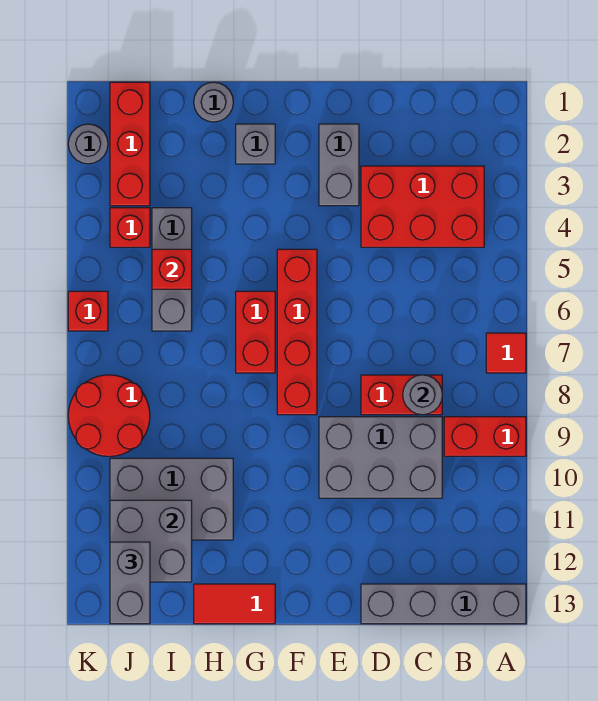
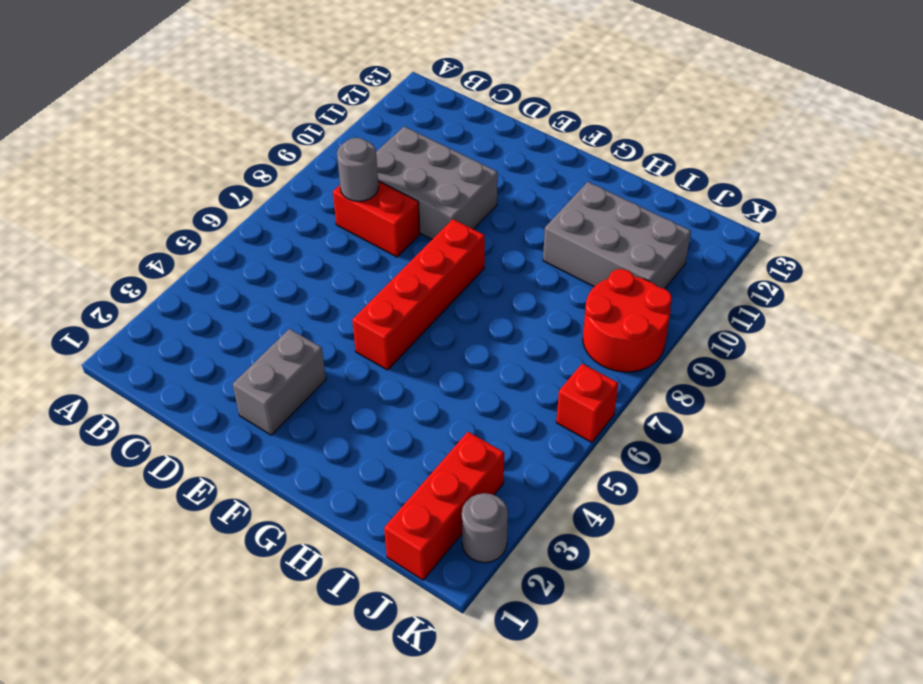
none -> red 1x1 tile [486,333,526,373]
none -> red 1x2 brick [444,417,526,456]
none -> grey 1x4 brick [361,584,526,624]

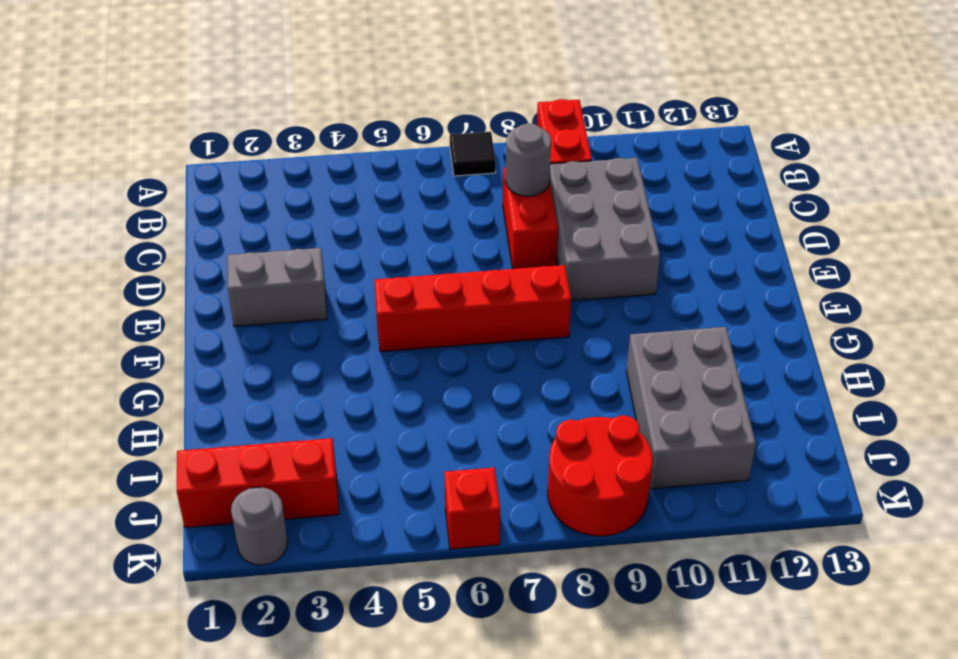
black 1x1 tile [450,132,496,176] -> red 1x1 tile [486,333,526,373]
none -> grey 1x4 brick [361,584,526,624]
none -> red 2x3 brick [361,166,484,247]
none -> grey 1x1 brick [236,124,275,164]

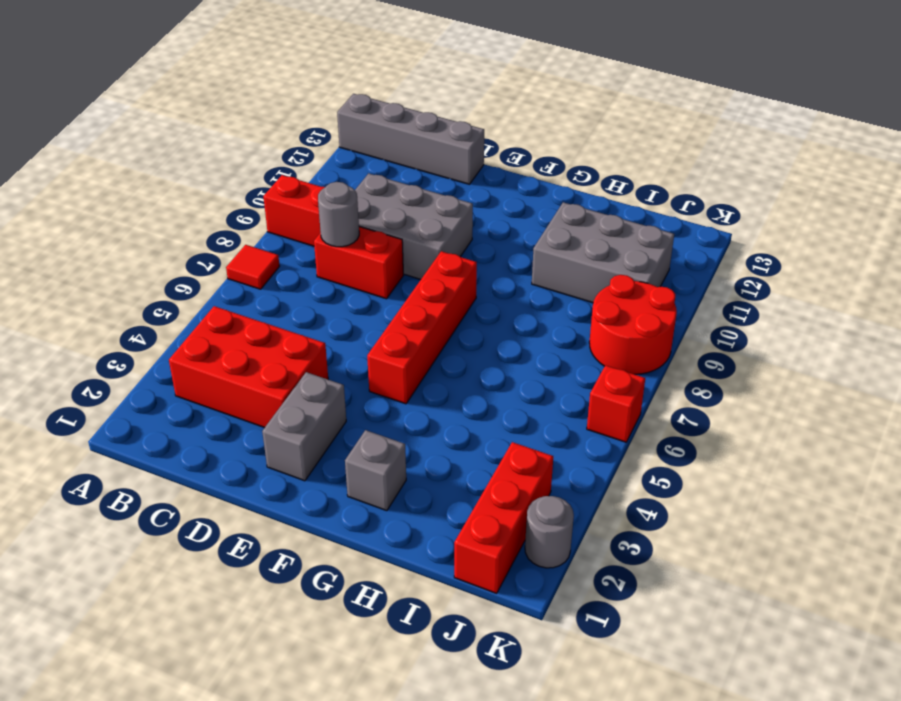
none -> red 1x2 brick [236,291,275,373]
none -> red 1x2 tile [194,584,275,624]
none -> grey 1x1 round brick [194,82,233,122]

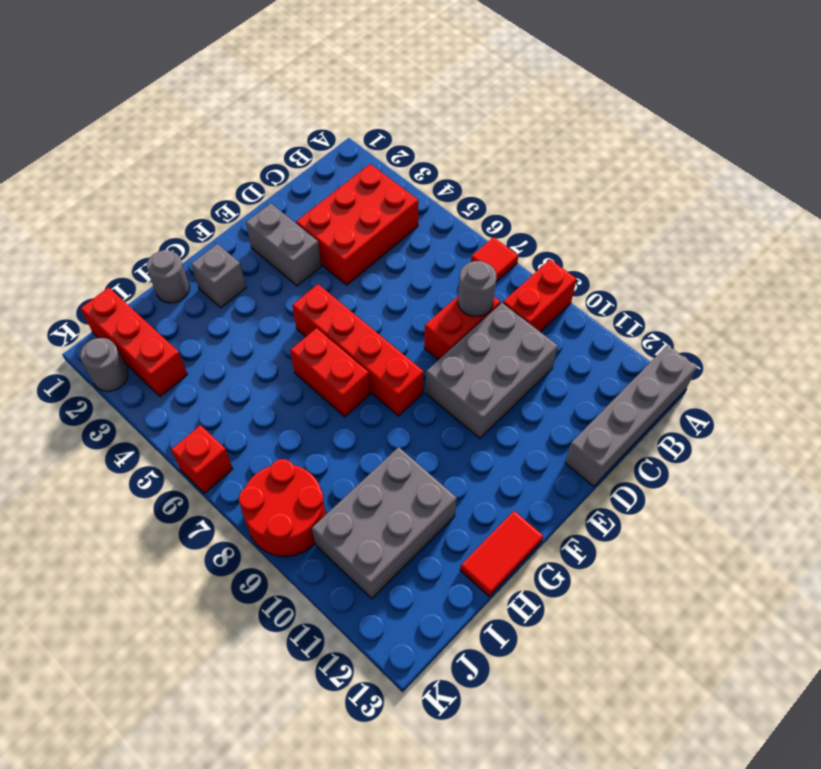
none -> grey 1x3 brick [152,208,192,331]
none -> red 1x1 brick [110,208,150,247]
none -> red 1x1 brick [152,249,192,289]

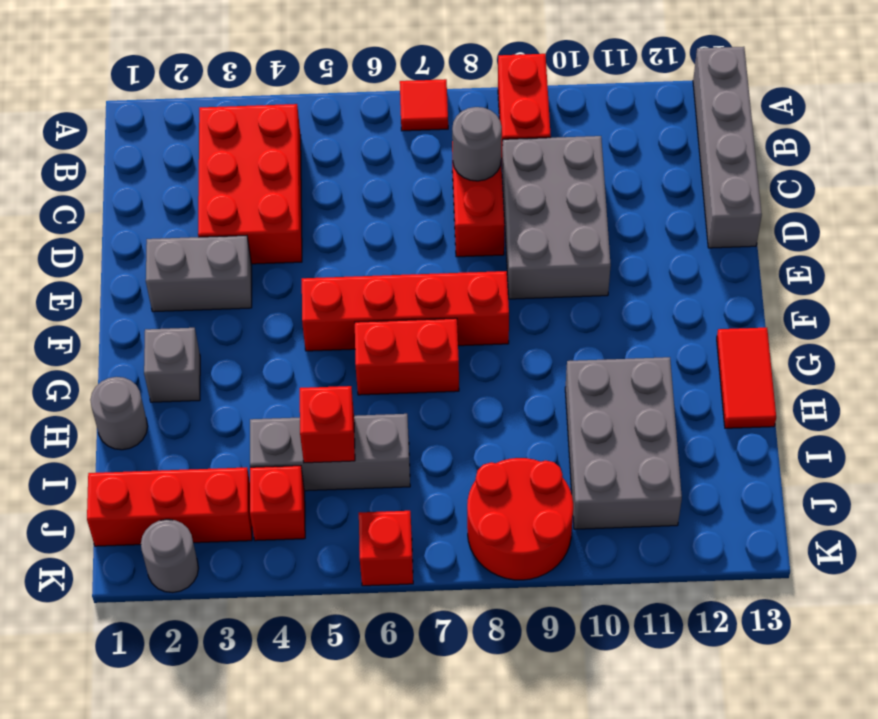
none -> grey 2x2 brick [110,500,192,582]
none -> grey 1x2 brick [110,542,150,624]

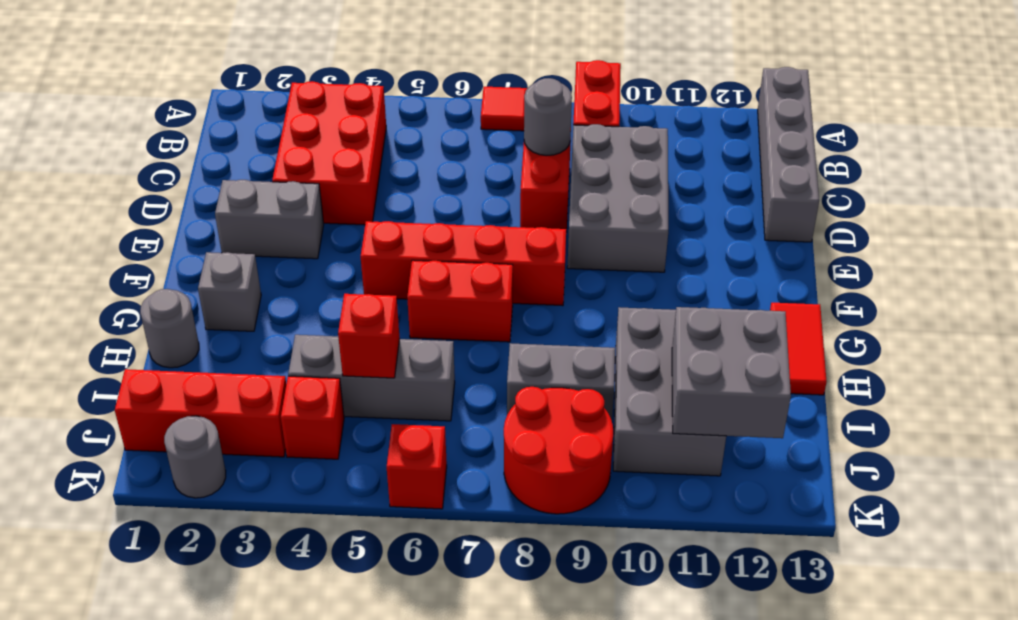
grey 1x2 brick [507,343,615,420] -> grey 1x2 brick moved to [110,542,150,624]

